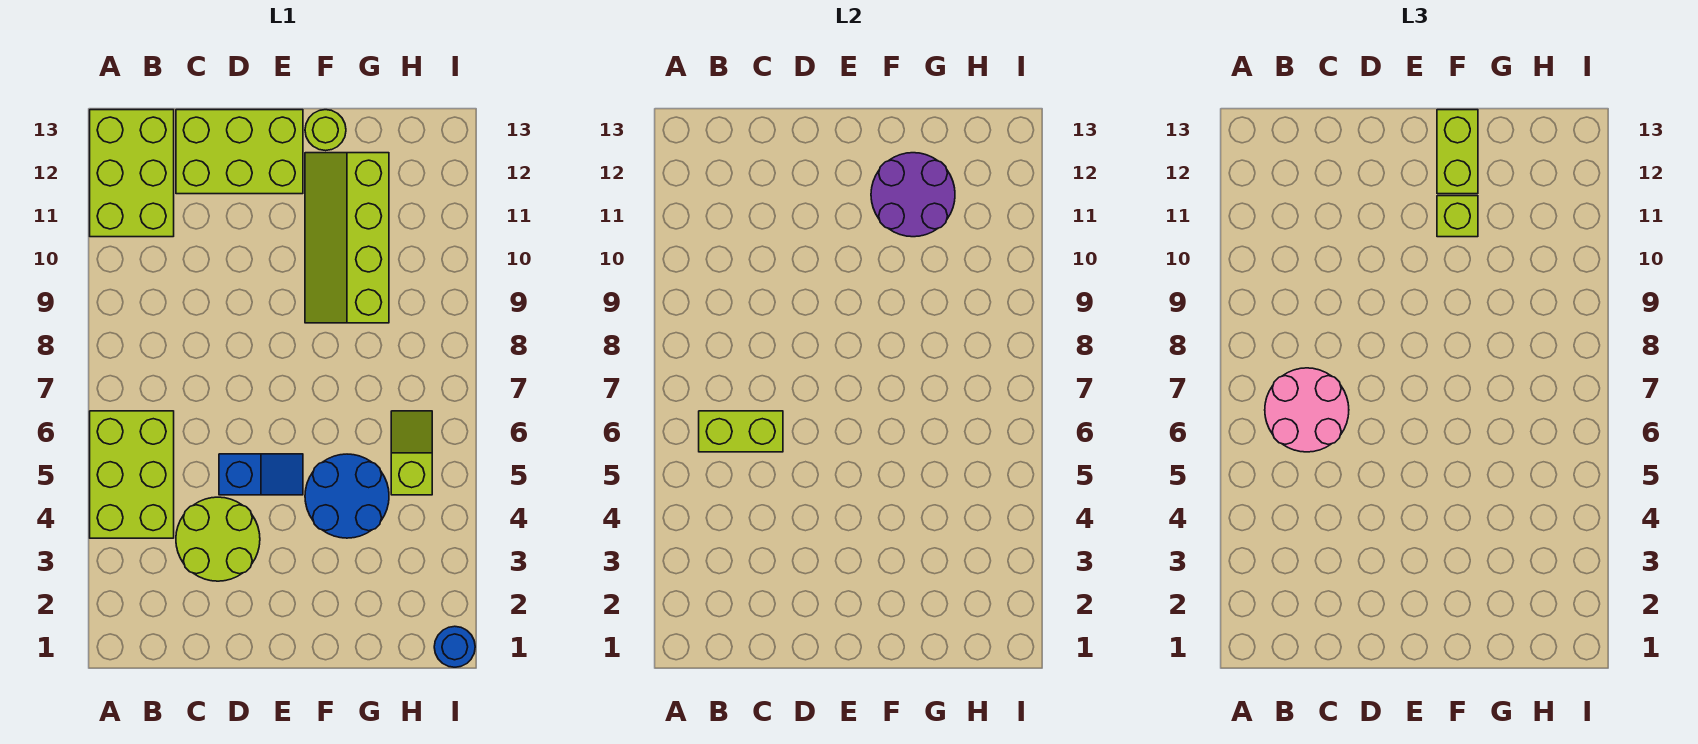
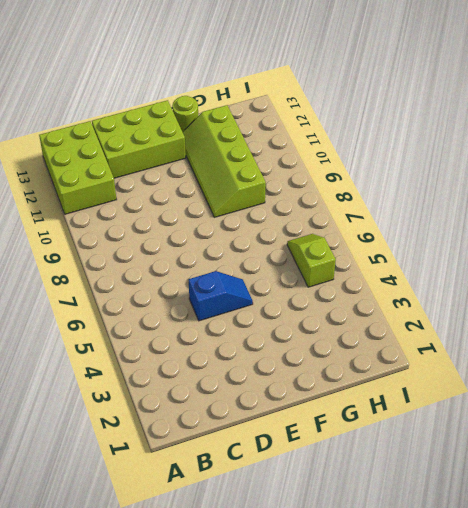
none -> lime 2x3 brick [90,411,174,538]
none -> lime 2x2 round brick [176,497,260,581]
none -> blue 2x2 round brick [305,454,389,538]

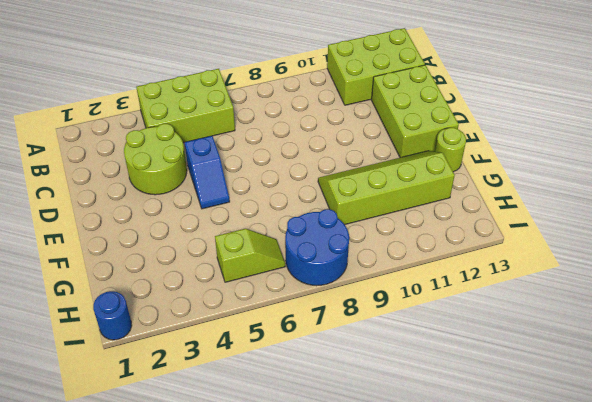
blue 2x2 round brick [285,209,349,286] -> blue 2x2 round brick moved to [305,454,389,538]
none -> lime 1x2 brick [699,411,783,452]
none -> purple 2x2 round brick [871,153,955,237]
none -> pink 2x2 round brick [1265,368,1349,452]

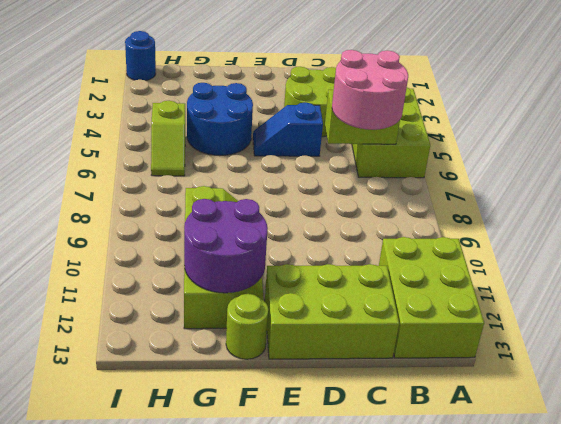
none -> lime 1x1 brick [1437,196,1478,237]
none -> lime 1x2 brick [1437,110,1478,194]

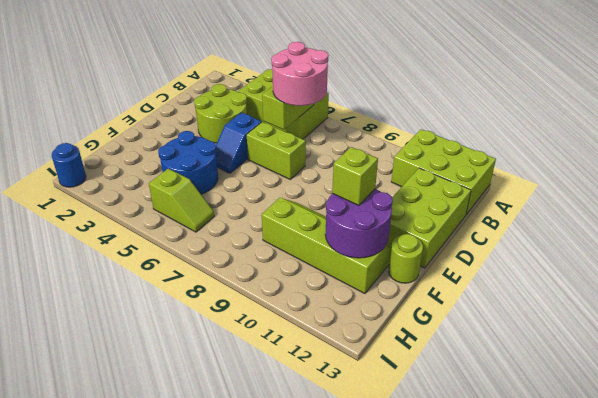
lime 1x2 brick [247,122,306,179] -> lime 1x2 brick moved to [1437,110,1478,194]

